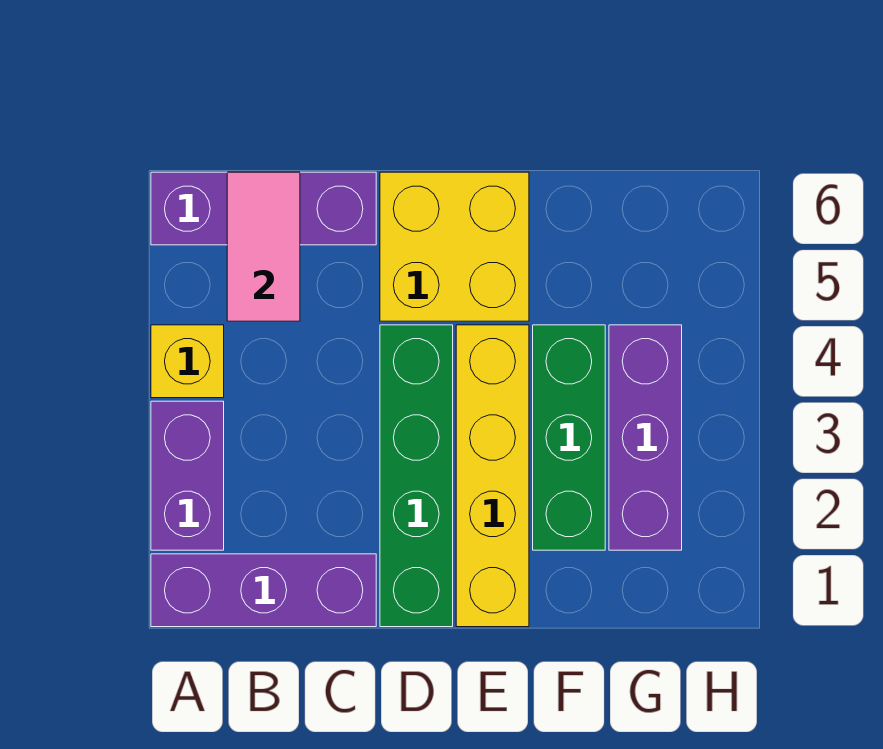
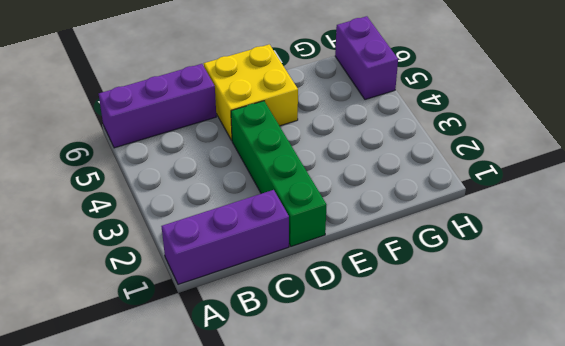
purple 1x2 brick [335,16,398,100] -> purple 1x2 brick moved to [151,401,224,550]
none -> yellow 1x1 brick [151,325,224,398]
none -> yellow 1x4 brick [456,325,529,627]

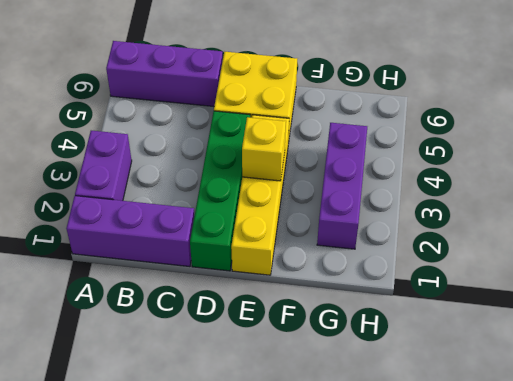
yellow 1x1 brick [242,117,286,181] -> yellow 1x1 brick moved to [151,325,224,398]
none -> green 1x3 brick [533,325,605,550]
none -> pink 1x2 tile [227,172,300,321]

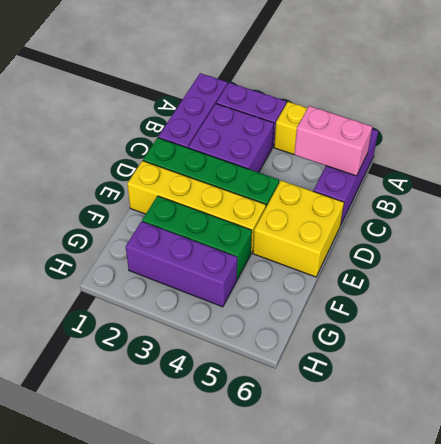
purple 2x2 brick [188,104,274,172] -> none
pink 1x2 brick [294,106,372,176] -> pink 1x2 tile [227,172,300,321]

